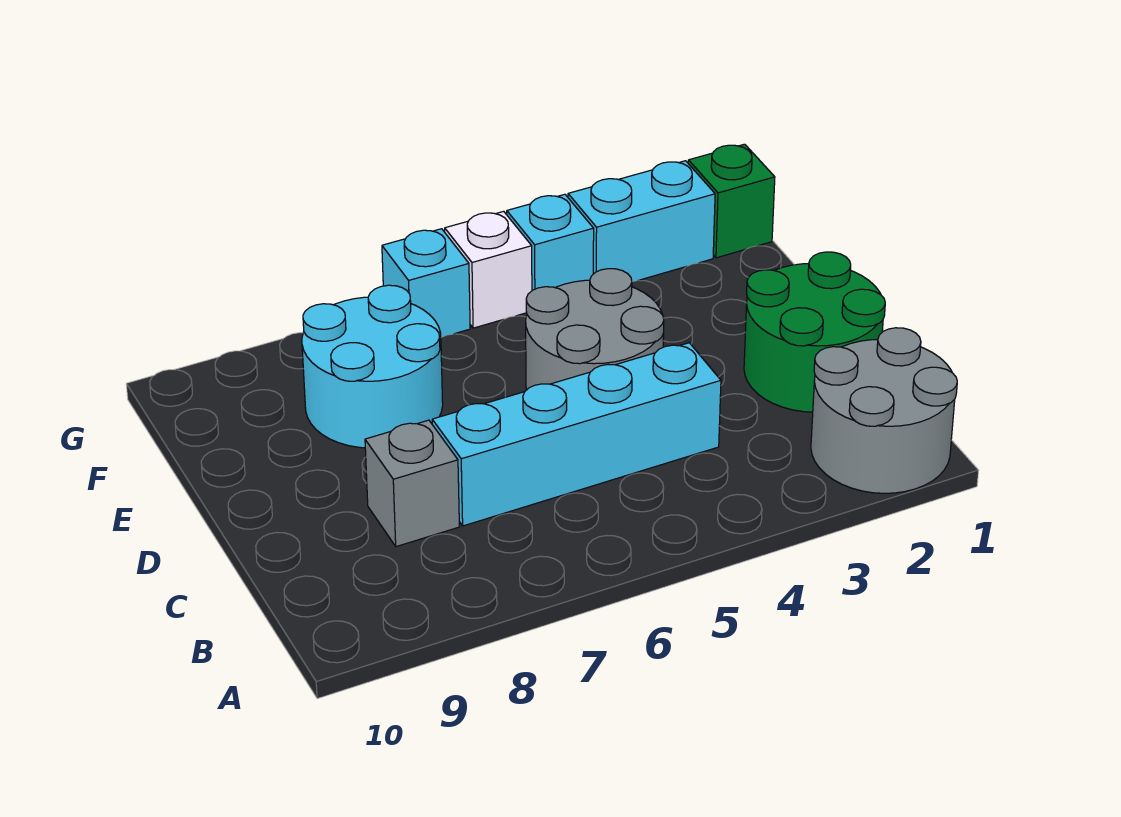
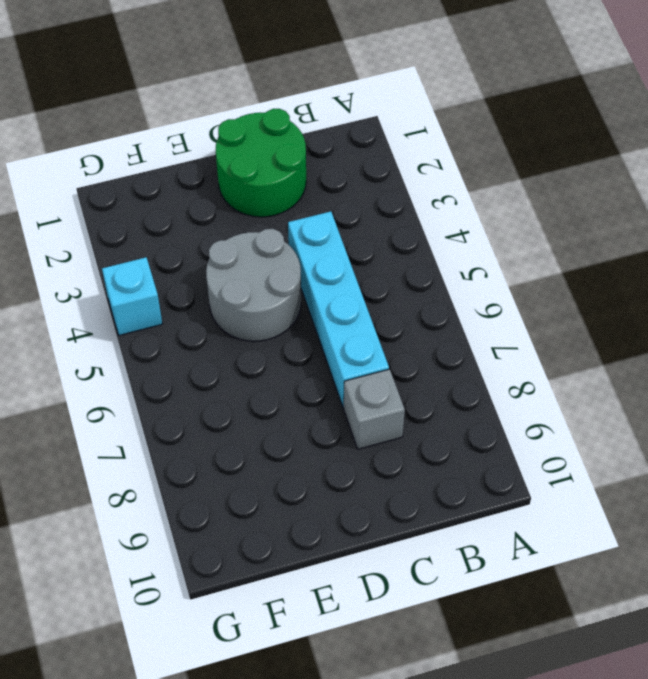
none -> grey 2x2 round brick [811,328,957,493]
none -> cyan 2x2 round brick [302,285,443,448]

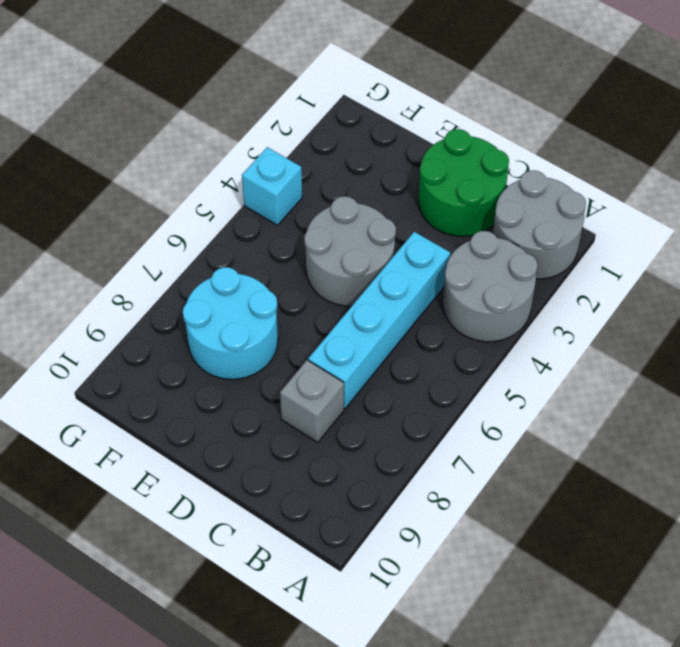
grey 2x2 round brick [443,231,538,342] -> none
none -> green 1x1 brick [688,144,775,258]
none -> cyan 1x2 brick [568,161,715,281]

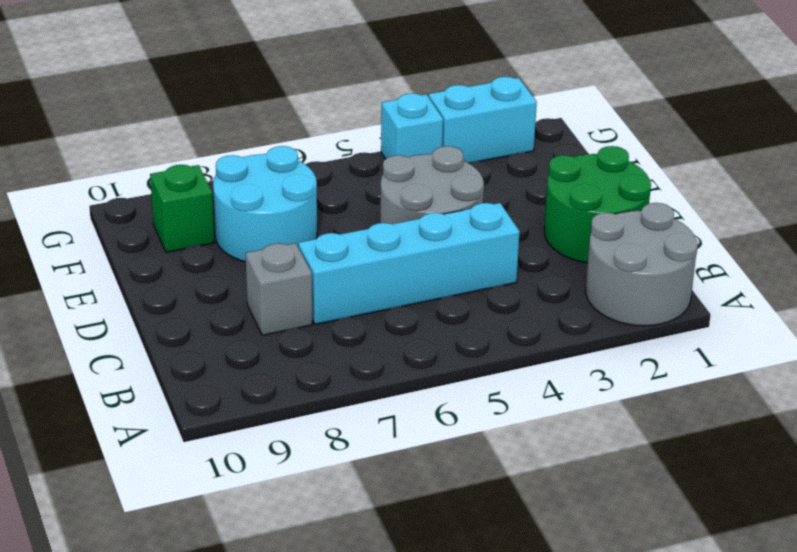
green 1x1 brick [150,165,214,252] -> green 1x1 brick moved to [688,144,775,258]
none -> white 1x1 brick [445,211,532,328]
none -> cyan 1x1 brick [382,229,470,337]

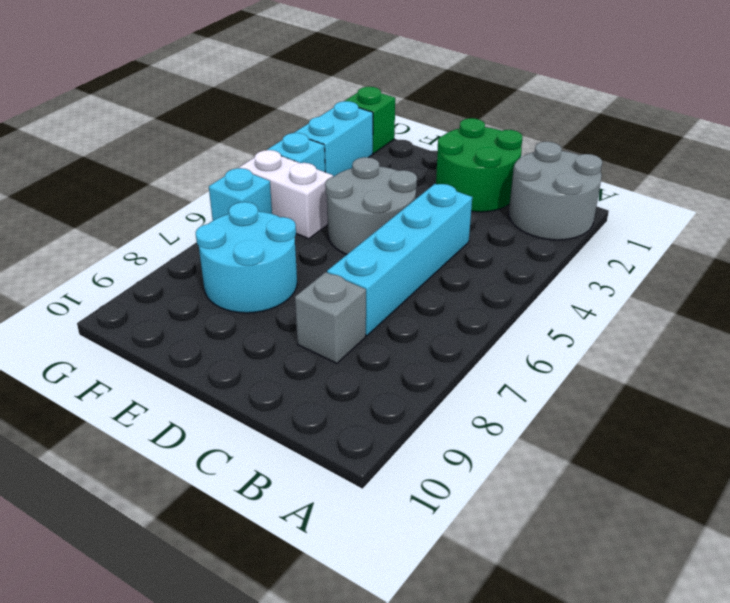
white 1x2 brick [239,150,333,239] -> white 1x1 brick [445,211,532,328]

